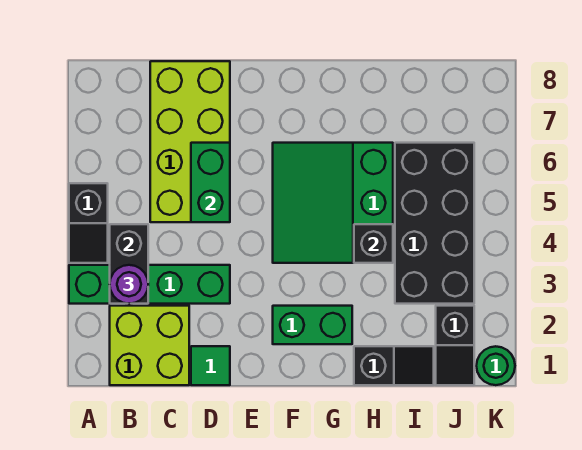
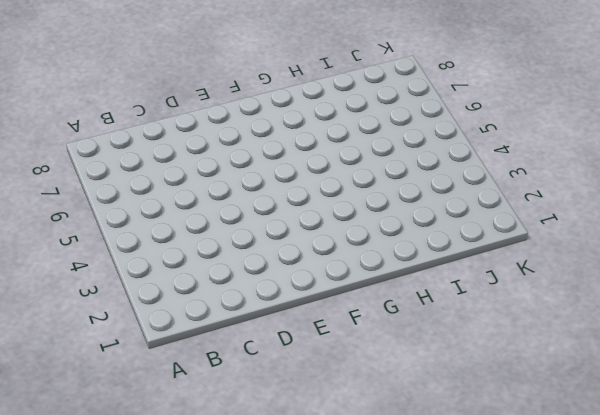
none -> green 1x4 brick [69,265,230,304]
none -> black 1x2 slope [69,183,108,263]
none -> lime 2x2 brick [110,306,189,385]

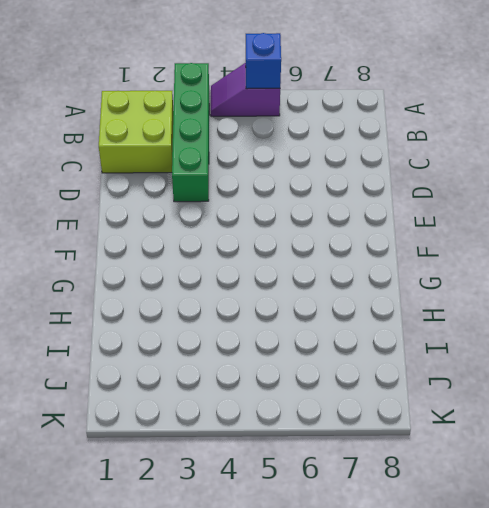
purple 1x2 slope [211,63,280,116] -> black 1x2 slope [69,183,108,263]
blue 1x1 brick [246,33,281,89] -> none
none -> lime 2x4 brick [150,61,230,222]
none -> green 1x1 tile [191,346,230,385]
none -> green 1x2 brick [273,306,352,344]

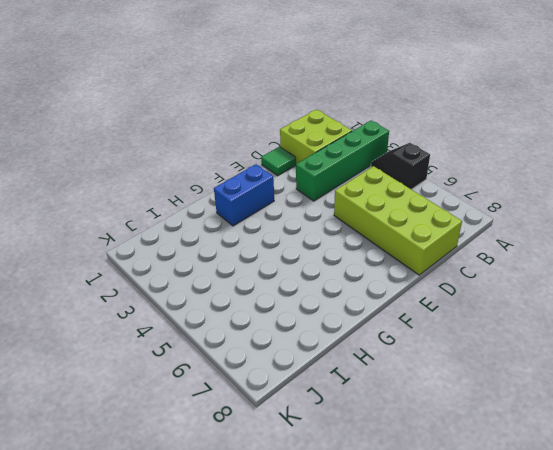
blue 1x2 brick [214,164,274,226] -> green 1x2 brick [273,306,352,344]
none -> green 3x3 slope [273,143,393,263]
none -> black 1x2 slope [354,346,434,385]
none -> black 2x4 brick [395,143,474,304]

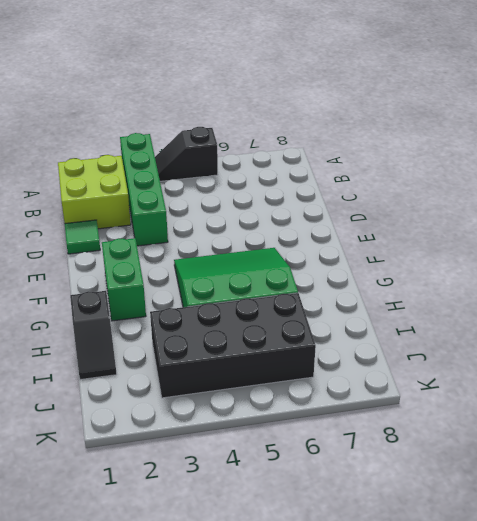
none -> lime 2x4 brick [150,61,230,222]
none -> black 1x2 slope [436,306,474,385]
none -> green 1x1 round brick [476,346,515,385]

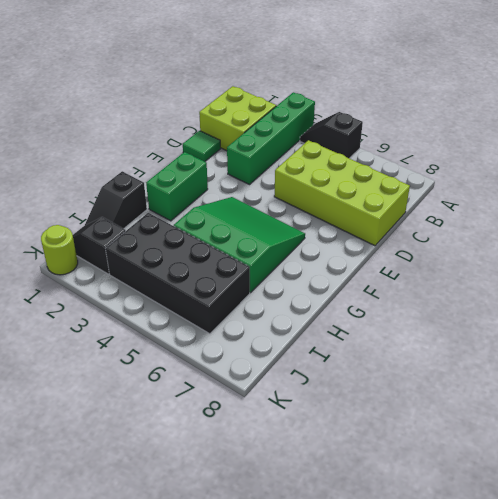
lime 1x1 round brick [41,225,78,275] -> green 1x1 round brick [476,346,515,385]
none -> black 1x2 brick [110,224,148,304]
none -> green 1x2 brick [191,143,230,222]
none -> black 1x1 brick [354,224,393,263]

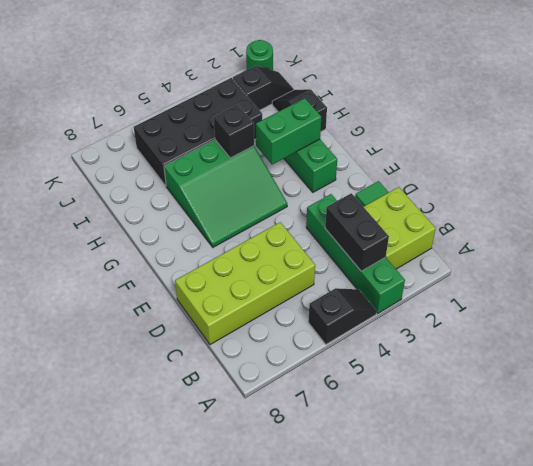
black 1x2 brick [325,193,389,271] -> black 1x2 brick turned to [110,224,148,304]
green 1x2 brick [256,98,321,164] -> green 1x2 brick moved to [191,143,230,222]
none -> purple 1x1 round brick [110,265,148,304]

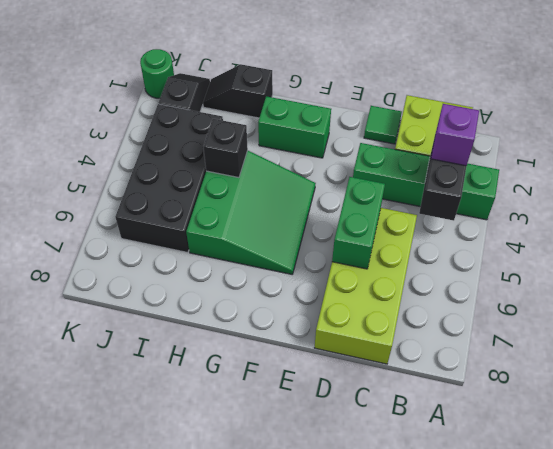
purple 1x1 brick [431,104,479,166] -> purple 1x1 round brick [110,265,148,304]
none -> black 1x2 slope [69,183,108,263]

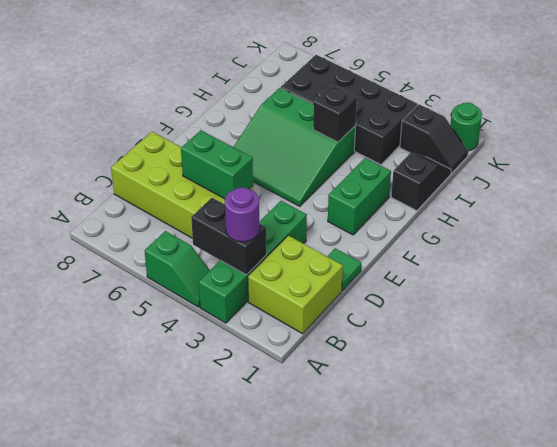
green 1x2 slope [145,231,210,307] -> black 1x2 slope [69,183,108,263]

